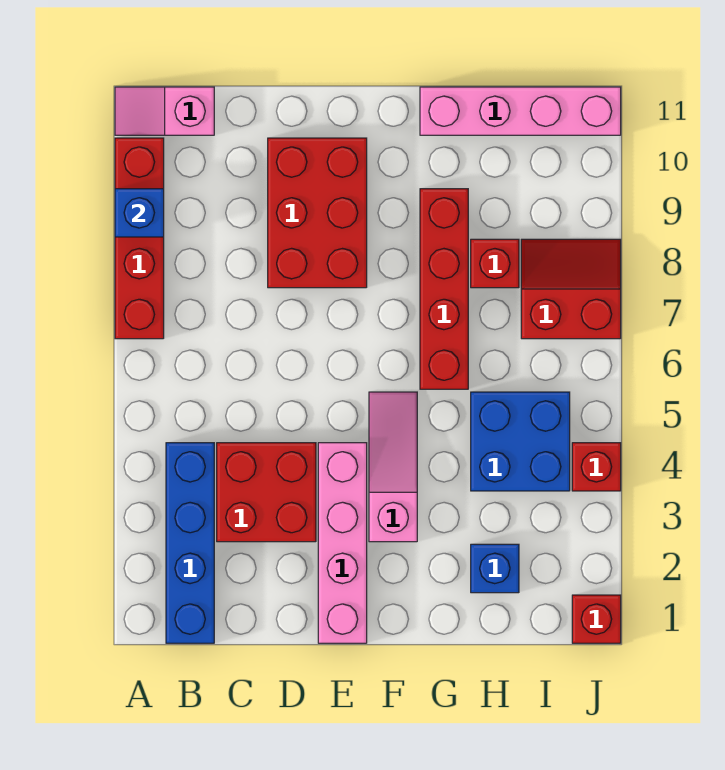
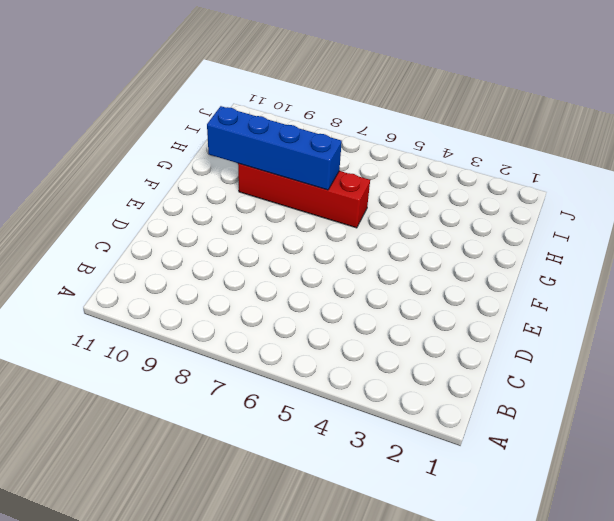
blue 1x4 brick [207,106,342,190] -> blue 1x4 brick moved to [166,443,214,643]
none -> red 1x4 brick [115,138,164,339]
none -> pink 1x2 slope [115,87,214,135]
none -> red 2x2 brick [217,443,316,542]

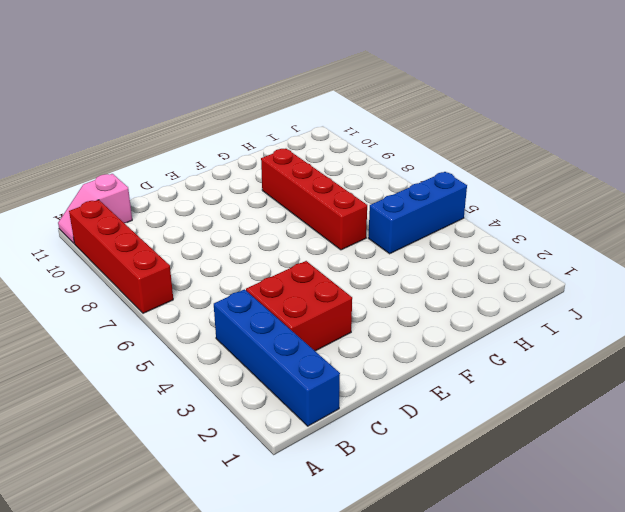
blue 1x3 brick [369,172,467,254] -> blue 2x2 brick [471,392,570,491]
none -> red 2x3 brick [268,138,367,288]
none -> pink 1x4 brick [318,443,367,643]
none -> pink 1x3 slope [369,392,417,542]

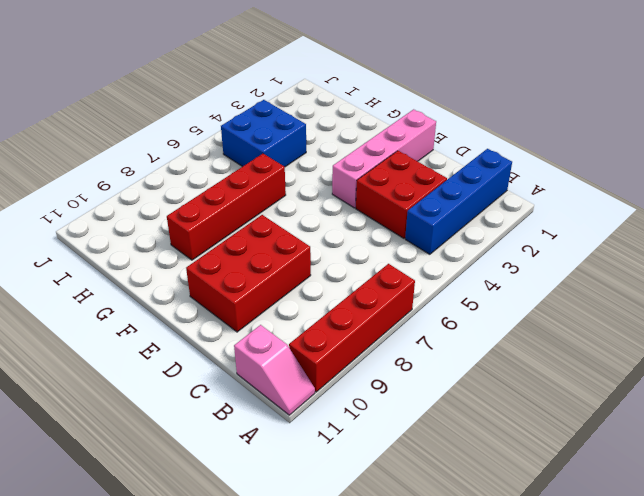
none -> pink 1x3 slope [369,392,417,542]
none -> pink 1x4 brick [420,87,621,135]
none -> blue 1x1 brick [471,544,519,593]

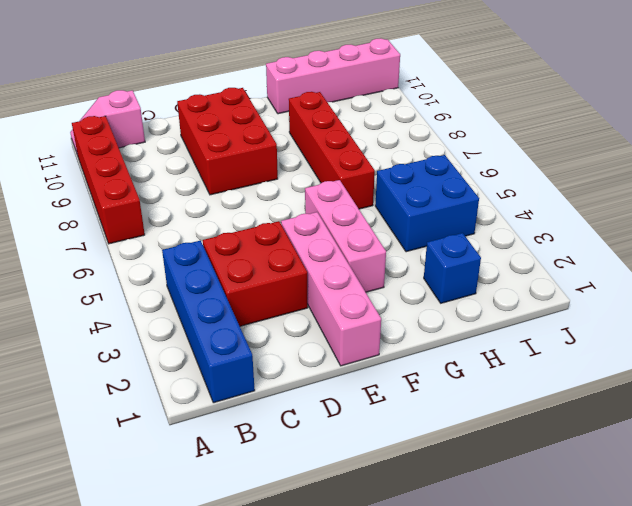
pink 1x3 brick [305,180,386,292] -> pink 1x3 slope [369,392,417,542]
none -> red 1x1 brick [471,239,519,288]
none -> red 2x2 slope [521,239,621,339]
none -> red 1x1 brick [572,595,621,643]

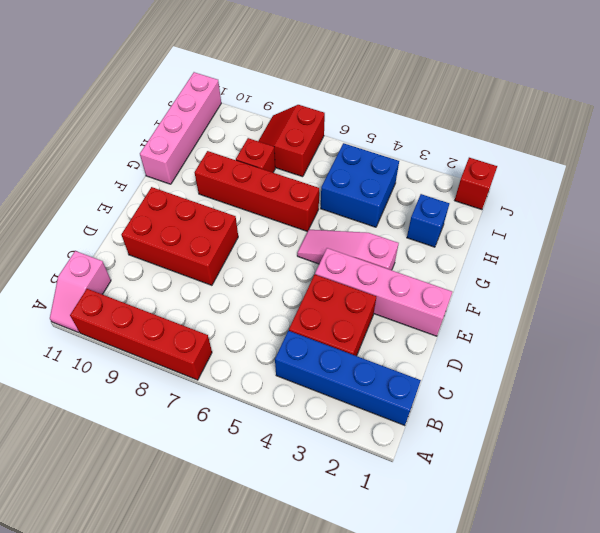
none -> red 1x1 brick [572,443,621,491]
none -> blue 1x1 brick [115,189,164,237]

